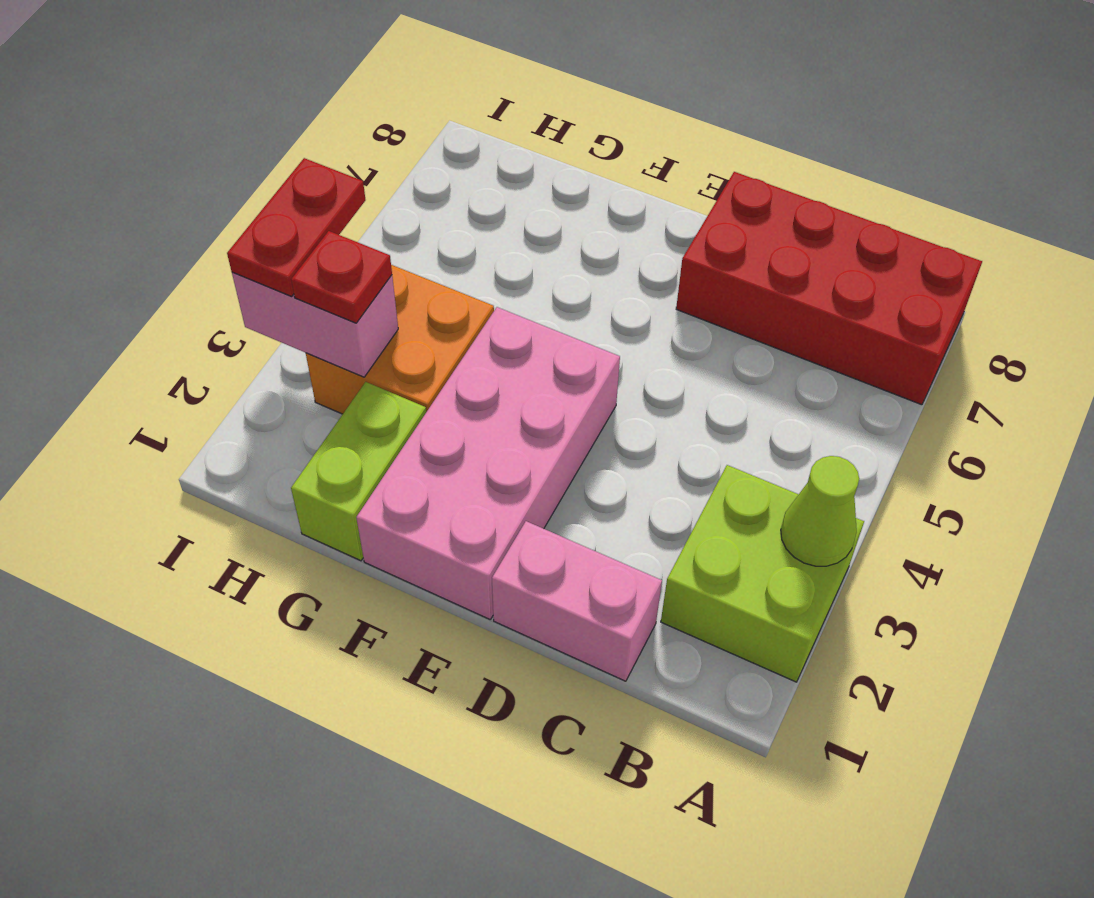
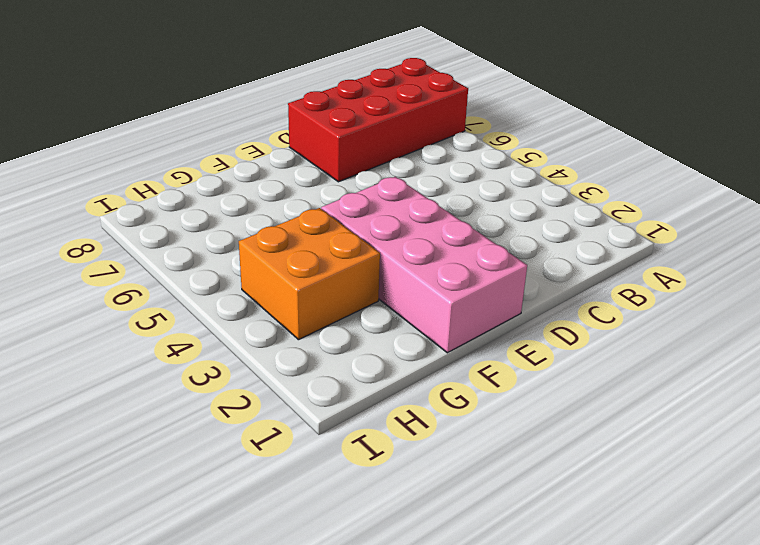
none -> lime 2x2 brick [661,465,864,682]
none -> pink 1x2 brick [492,521,662,681]

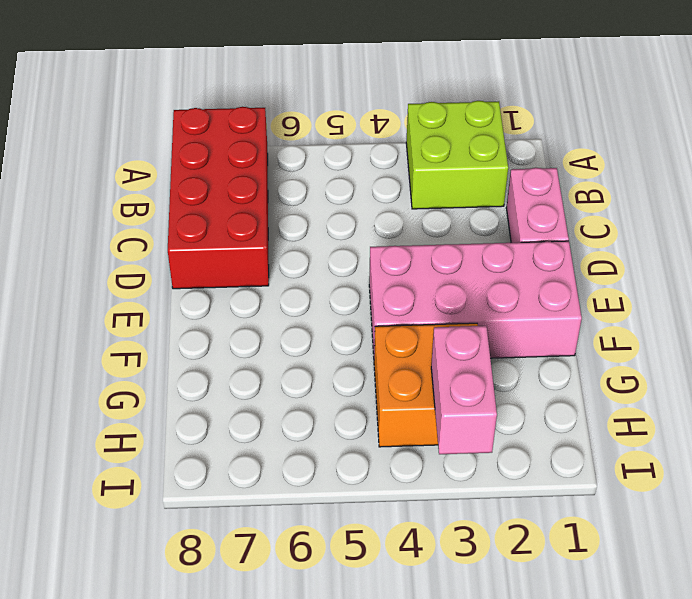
none -> lime 1x2 brick [291,382,426,561]
none -> lime 1x1 cone [781,456,859,566]

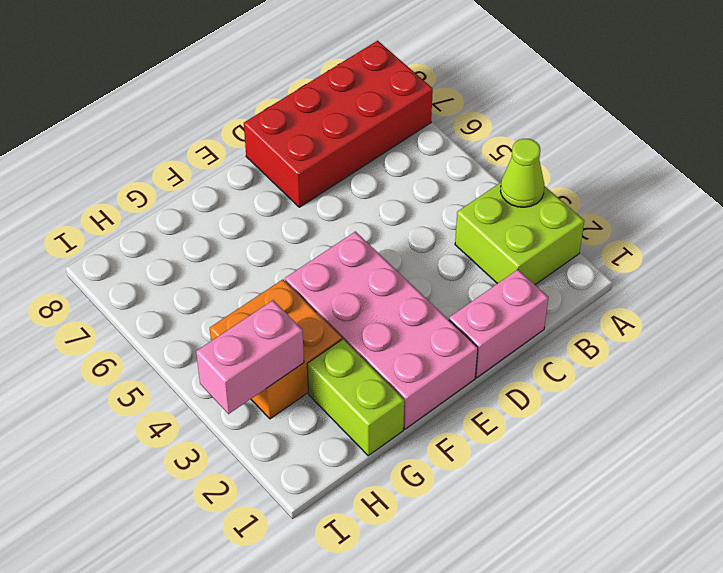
none -> red 1x1 plate [291,231,392,323]
none -> red 1x2 plate [227,158,365,297]

